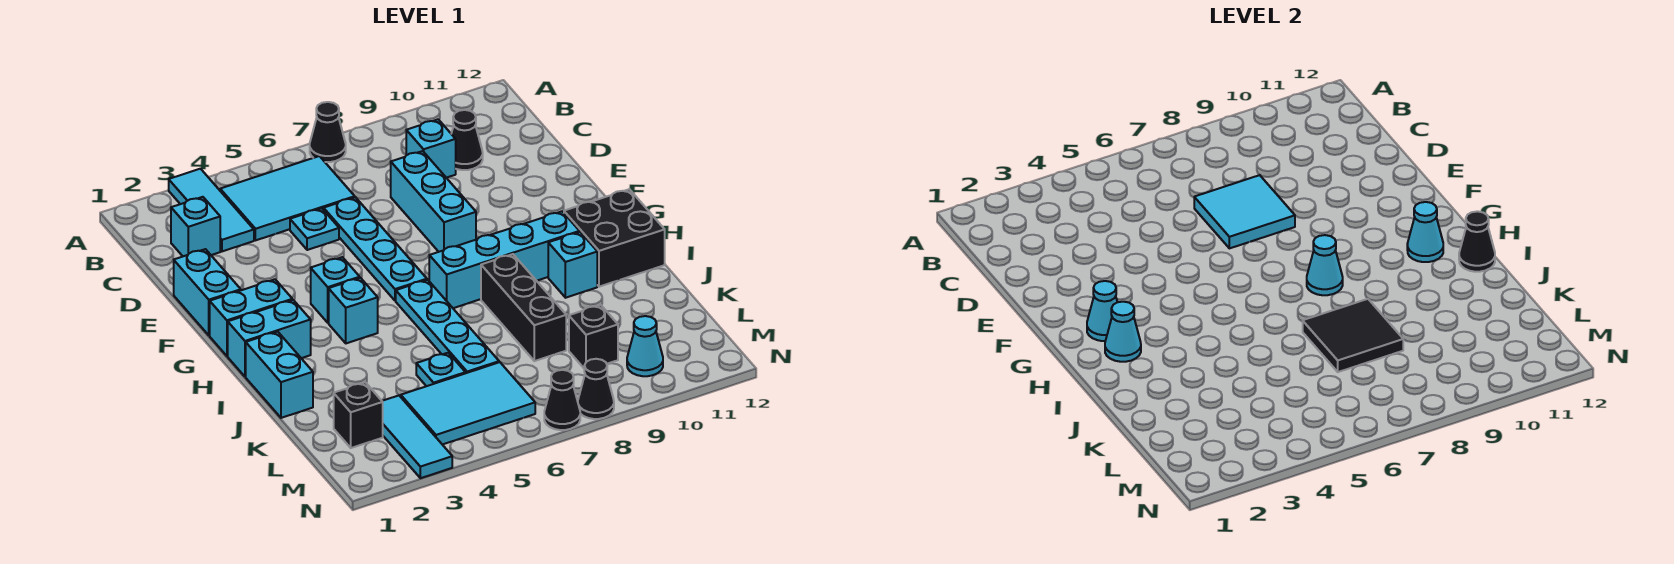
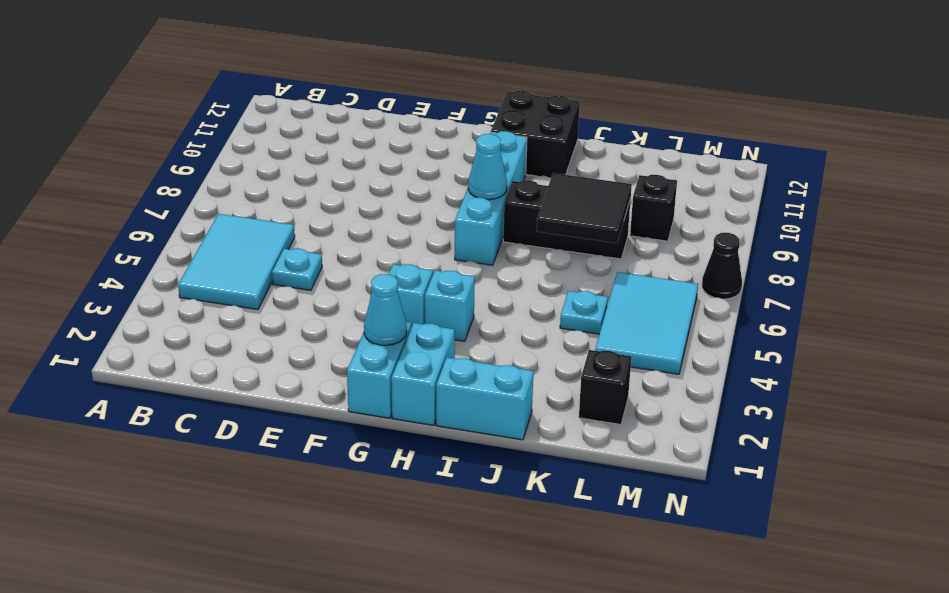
none -> cyan 1x3 tile [169,169,254,251]
none -> black 1x1 cone [310,102,346,162]
none -> cyan 1x1 brick [171,197,220,256]
none -> cyan 1x1 brick [406,119,456,178]

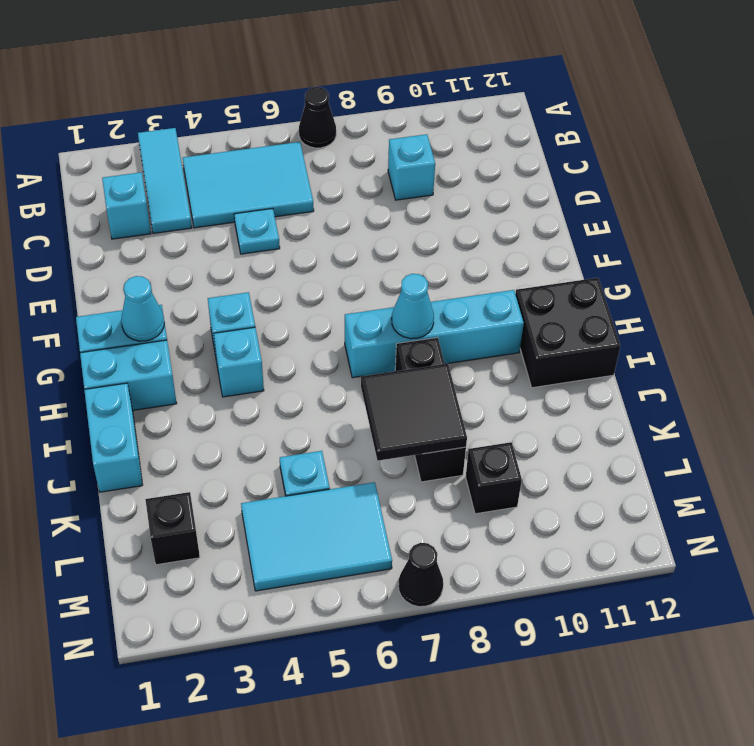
none -> black 1x1 cone [451,110,483,170]
none -> cyan 1x4 plate [324,197,427,301]
none -> cyan 1x3 brick [391,151,476,252]
none -> cyan 1x2 brick [174,249,241,335]

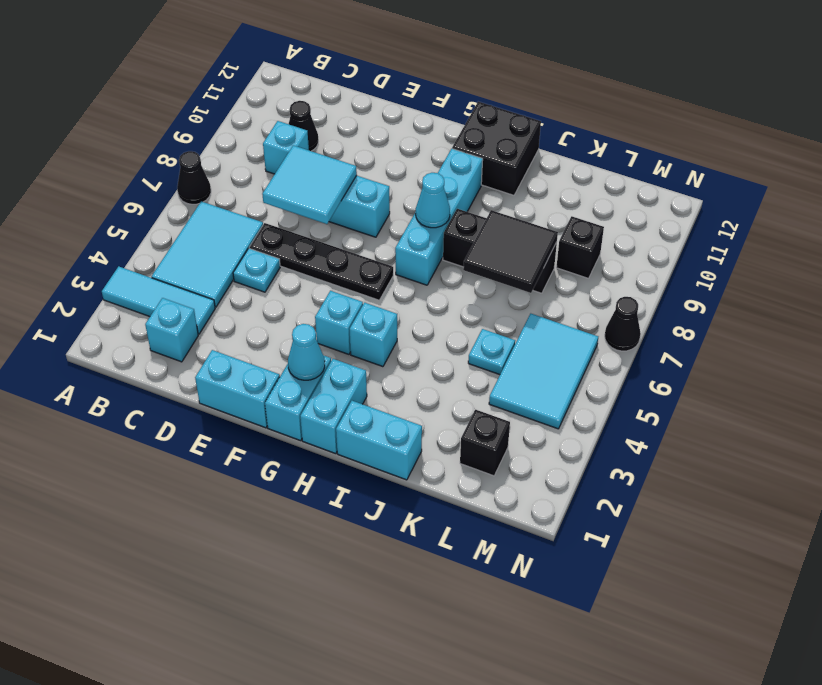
black 1x4 plate [249,223,393,300] -> cyan 1x4 plate [324,197,427,301]
none -> cyan 1x4 plate [396,280,499,373]
none -> cyan 1x1 brick [548,232,597,298]
none -> cyan 1x3 tile [382,396,452,478]
none -> cyan 1x1 cone [627,316,663,376]

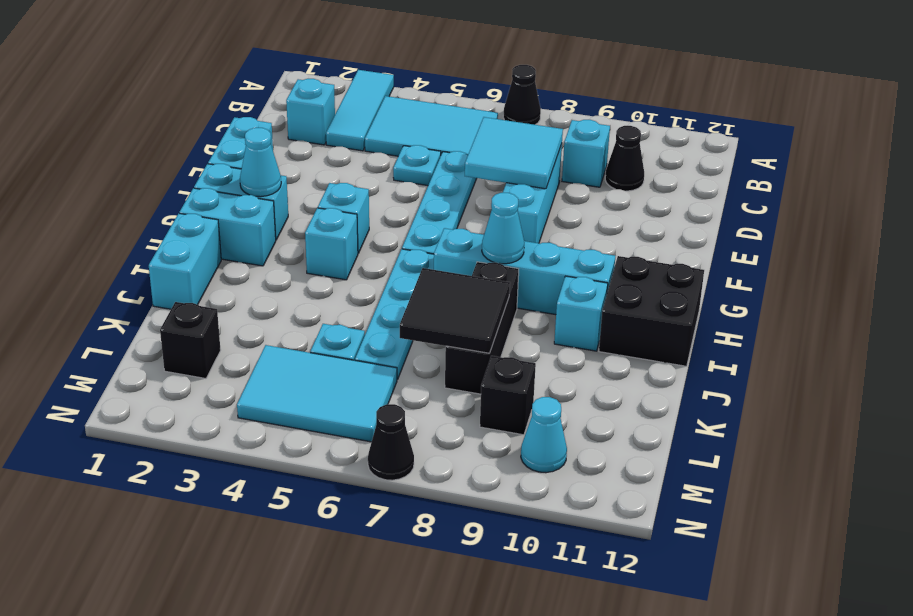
none -> cyan 1x3 tile [382,396,452,478]
none -> black 1x1 cone [578,359,614,419]
none -> cyan 1x1 cone [1105,302,1141,362]
none -> cyan 1x1 cone [1407,202,1443,262]

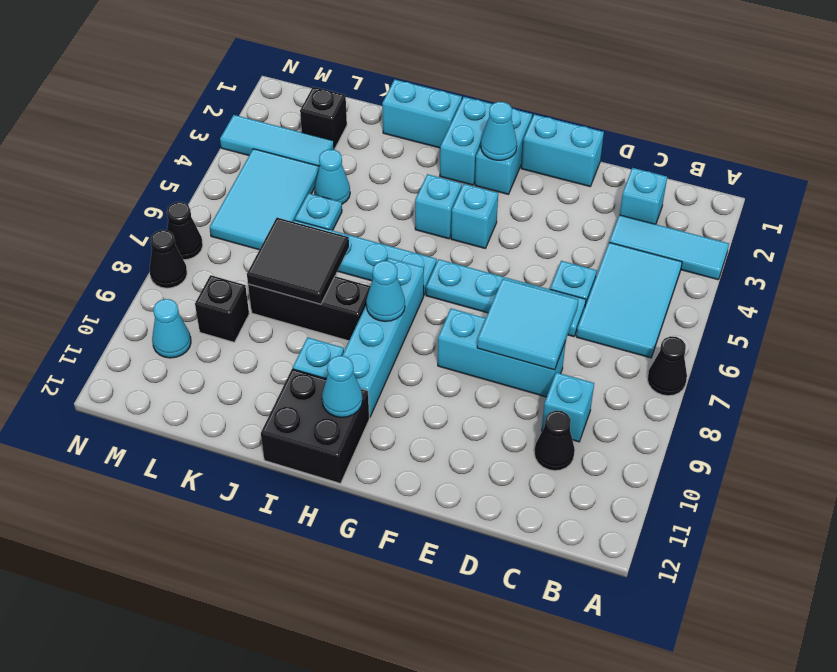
cyan 1x1 cone [314,149,350,204] -> cyan 1x1 cone moved to [1105,302,1141,362]
none -> black 1x1 cone [1459,211,1495,272]

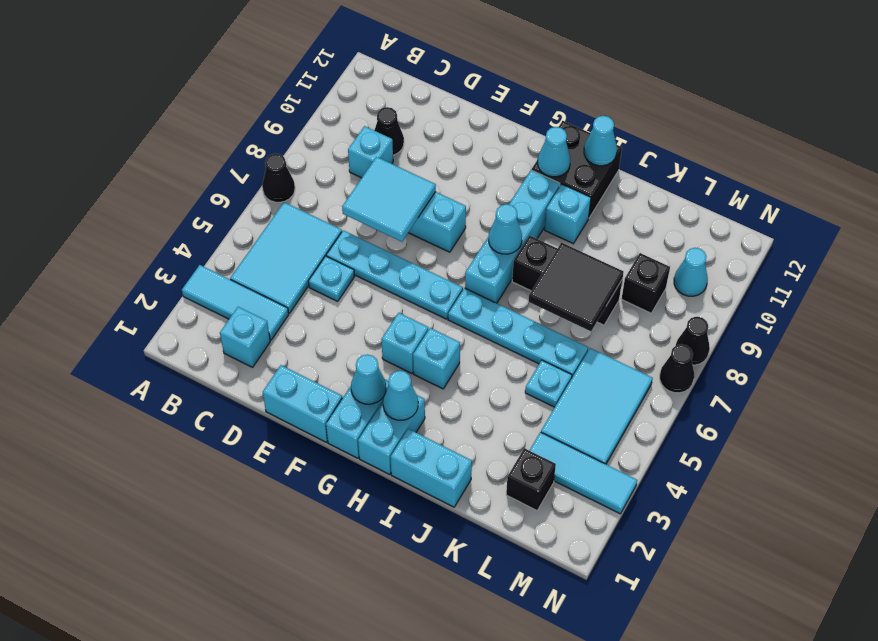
cyan 1x1 cone [584,116,617,166] -> black 1x1 cone [1459,211,1495,272]

